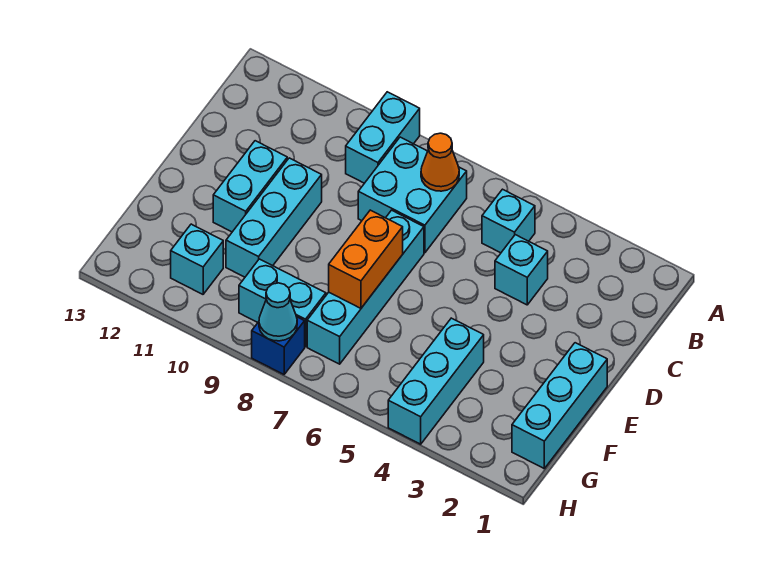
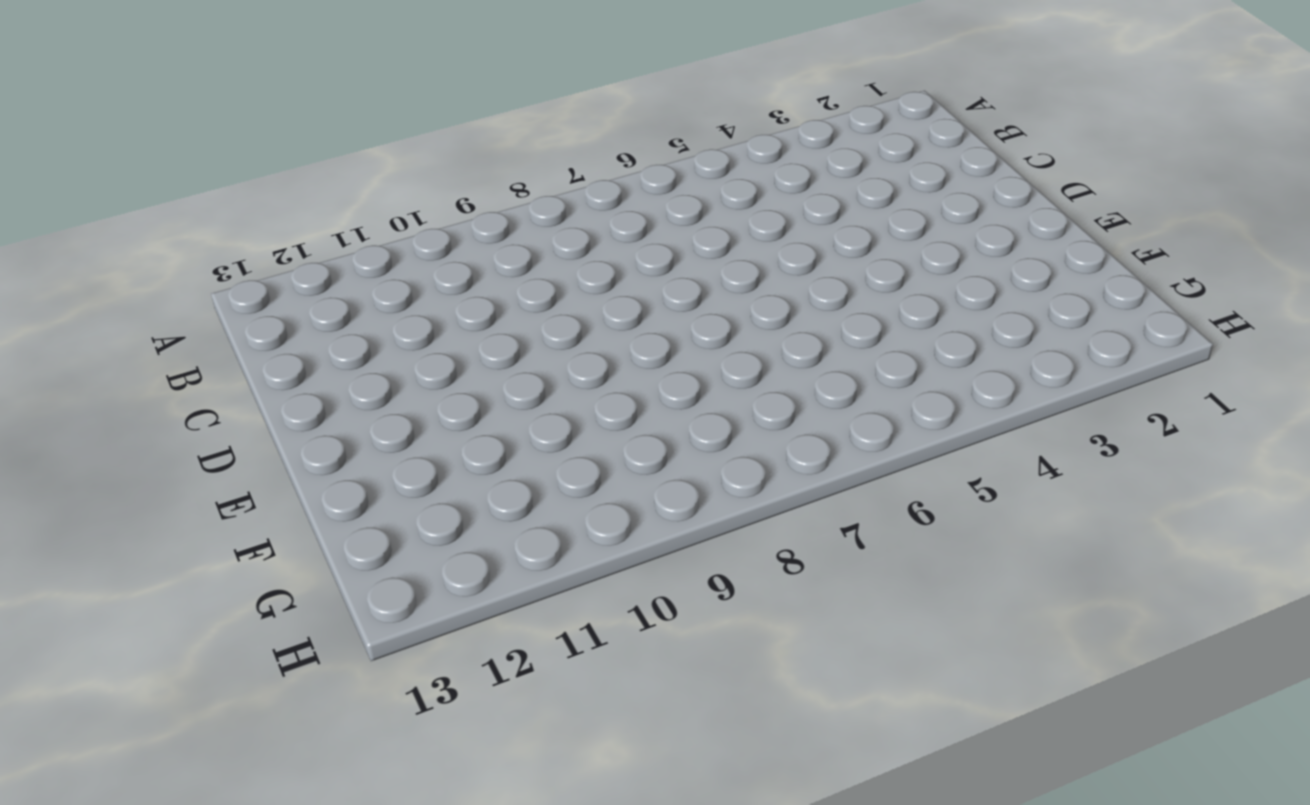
none -> cyan 1x2 brick [346,92,420,183]
none -> cyan 1x1 brick [482,189,535,253]
none -> cyan 2x2 brick [358,137,467,253]

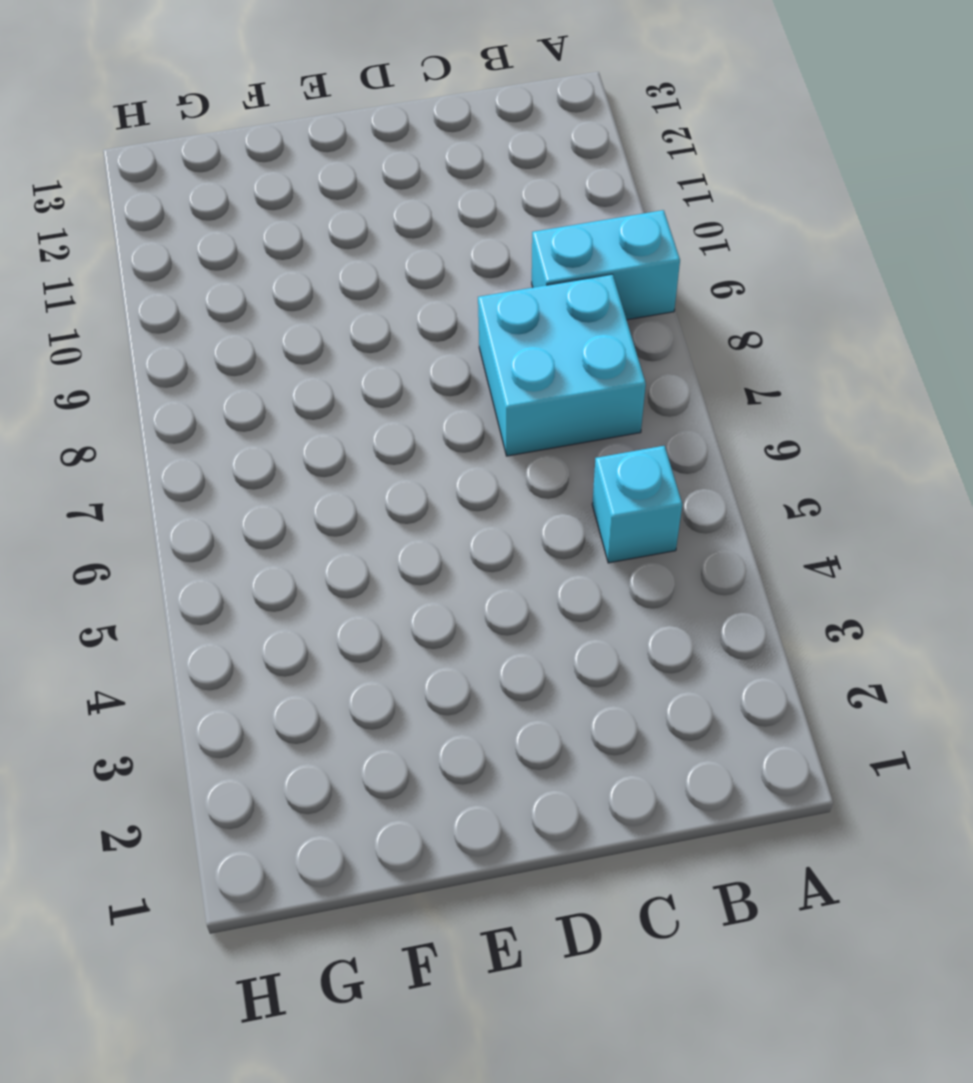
none -> cyan 1x1 brick [495,235,548,305]
none -> cyan 1x4 brick [307,210,424,364]
none -> cyan 1x3 brick [226,158,322,277]

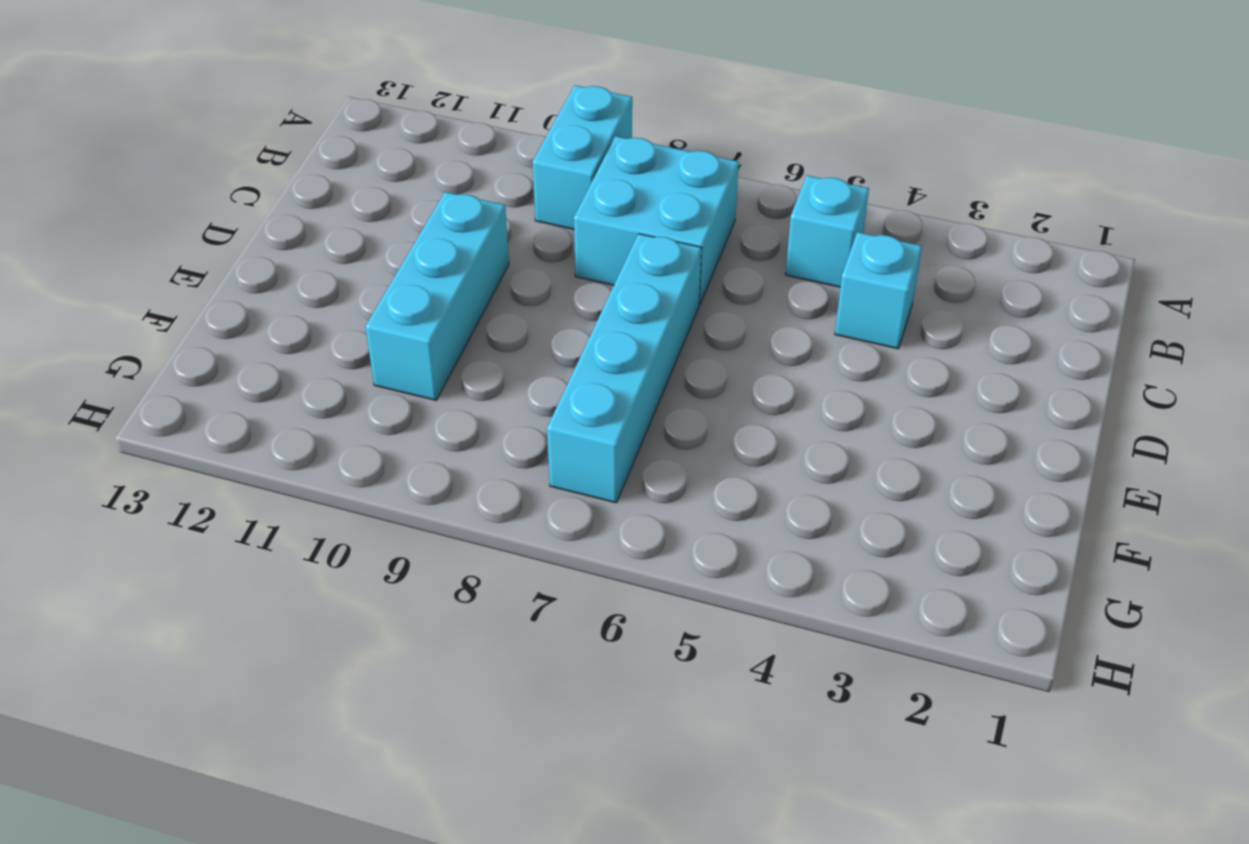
none -> cyan 1x2 brick [213,141,287,232]
none -> cyan 1x3 brick [512,343,607,468]
none -> cyan 1x3 brick [388,318,484,444]

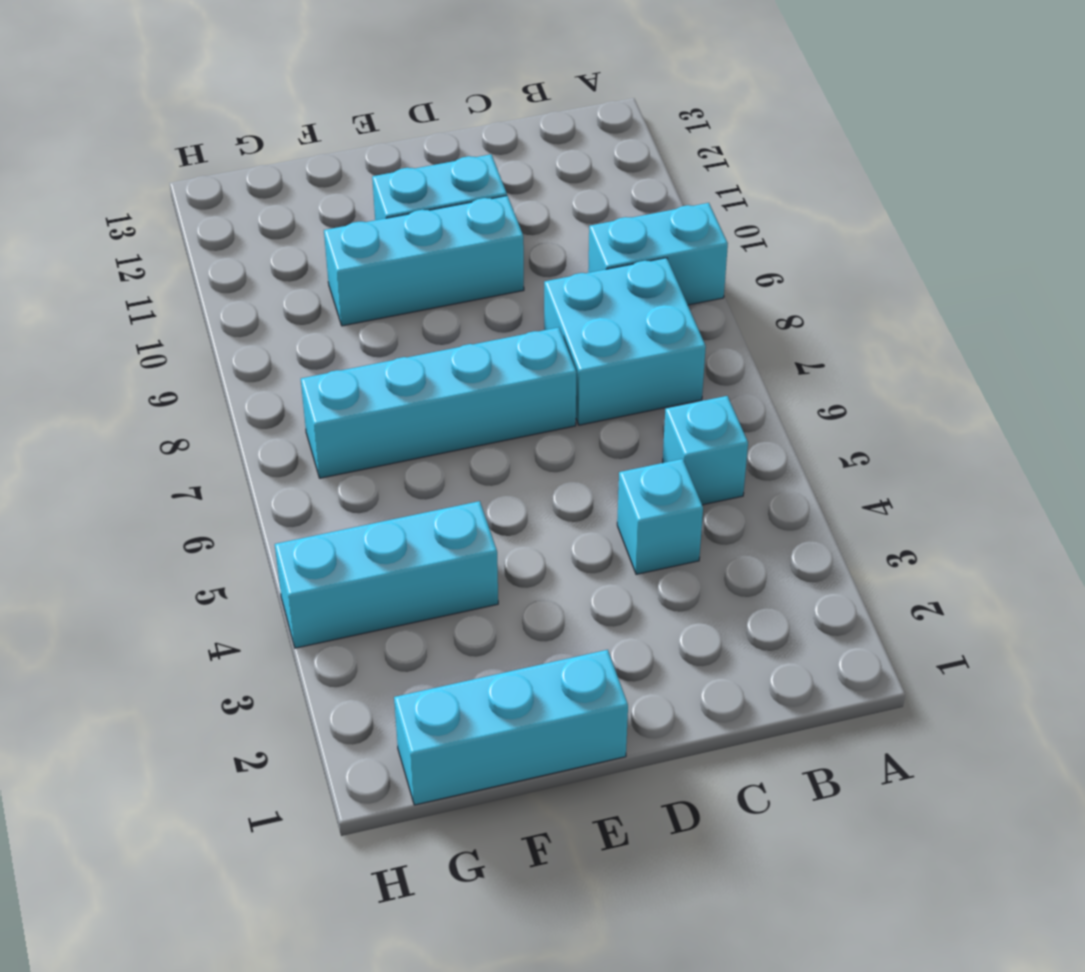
none -> cyan 1x2 brick [239,259,326,347]
none -> cyan 1x1 brick [171,224,223,294]
none -> blue 1x1 brick [252,317,305,374]

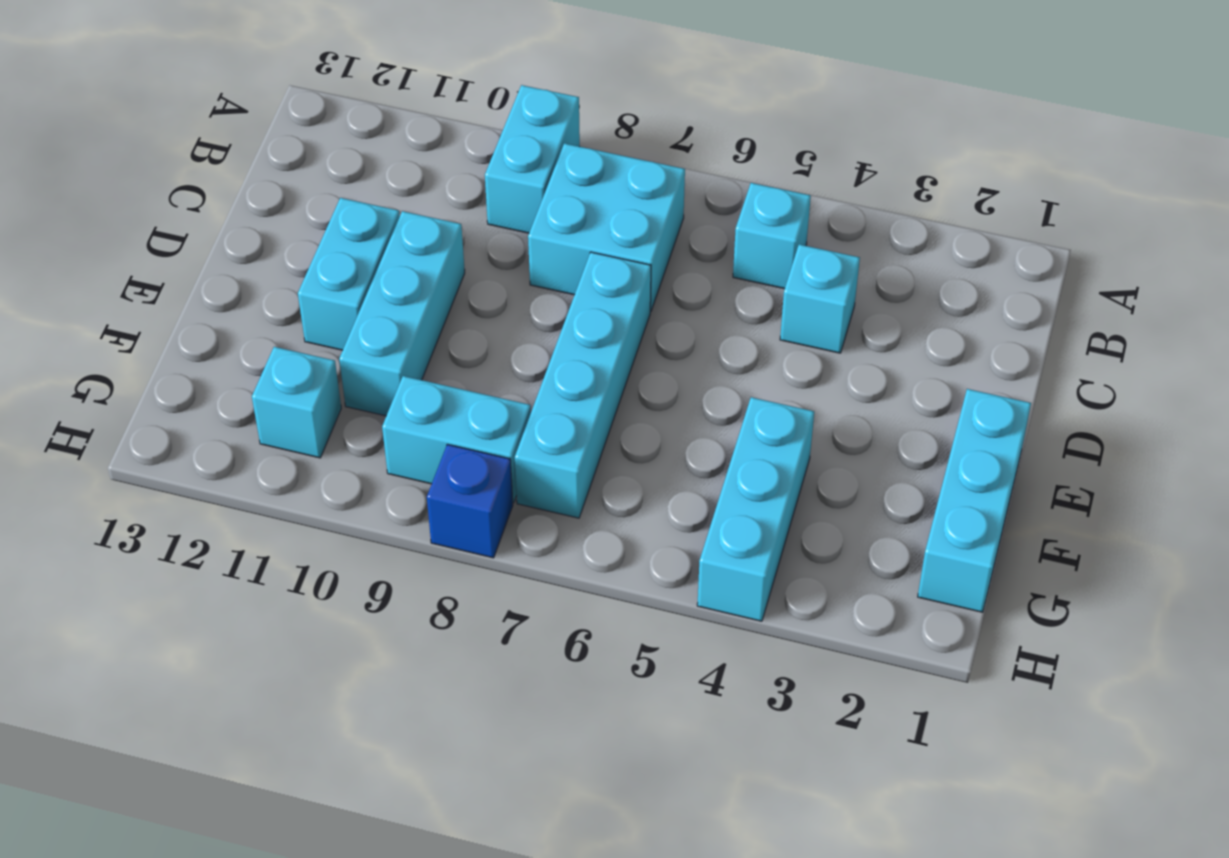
none -> orange 1x1 cone [421,133,459,191]
none -> orange 1x2 brick [329,210,403,308]
none -> cyan 1x1 cone [259,283,297,341]

